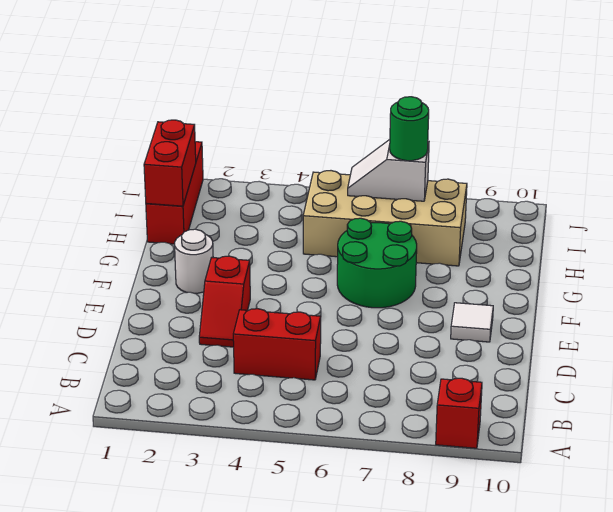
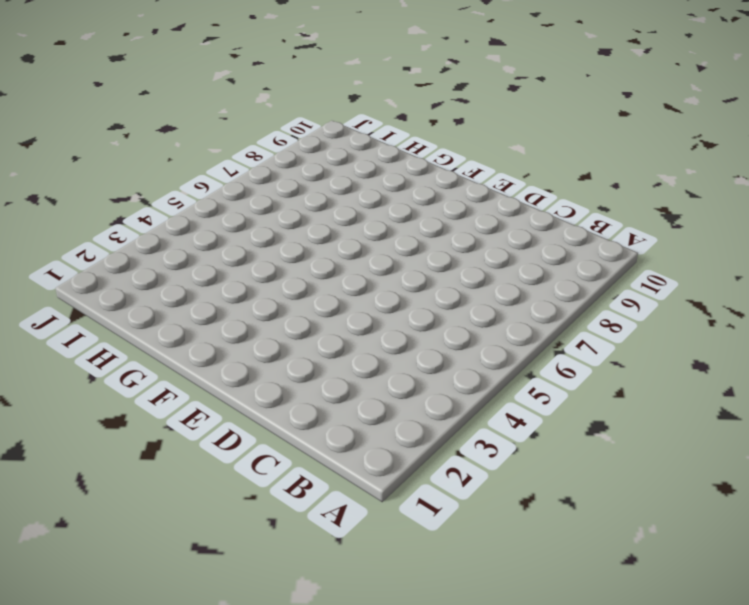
none -> red 1x1 brick [436,378,482,448]
none -> red 1x2 brick [233,309,321,380]

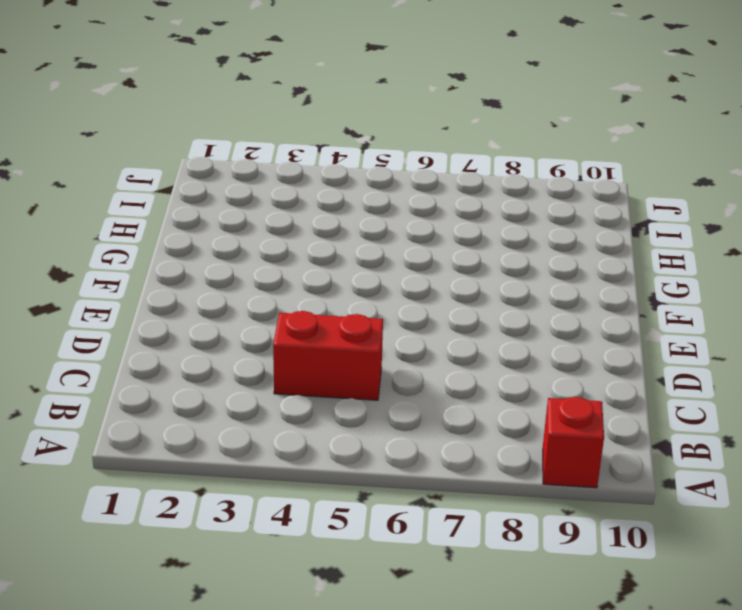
none -> red 1x2 slope [199,256,250,347]
none -> white 1x1 tile [451,303,493,342]

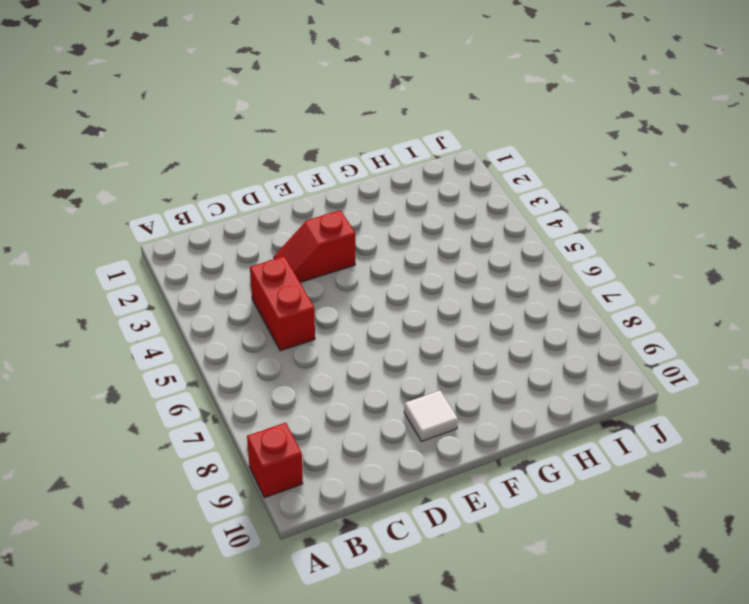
none -> white 1x1 round brick [175,229,213,293]
none -> green 2x2 round brick [337,218,417,308]

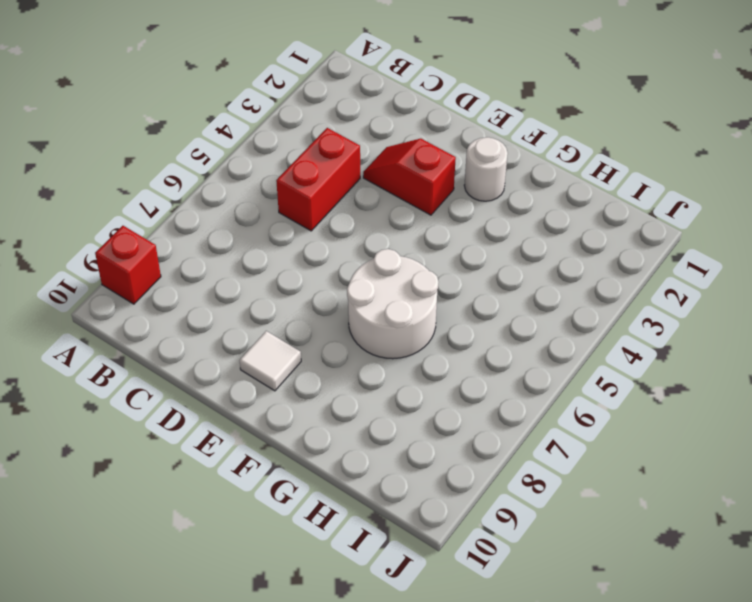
white 2x2 round brick [347,249,438,359] -> green 2x2 round brick [337,218,417,308]
none -> red 1x3 brick [146,142,203,244]
none -> tan 2x4 brick [303,171,467,266]

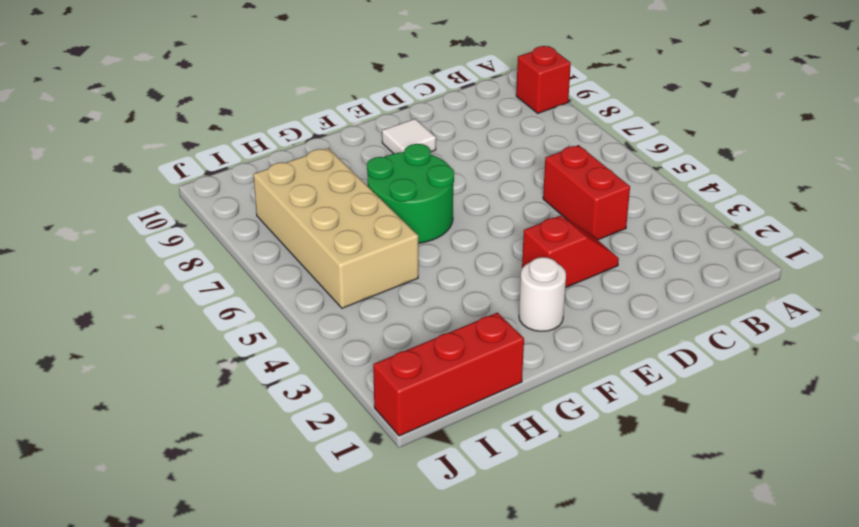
none -> red 1x2 brick [144,120,196,206]
none -> white 1x2 slope [348,140,429,201]

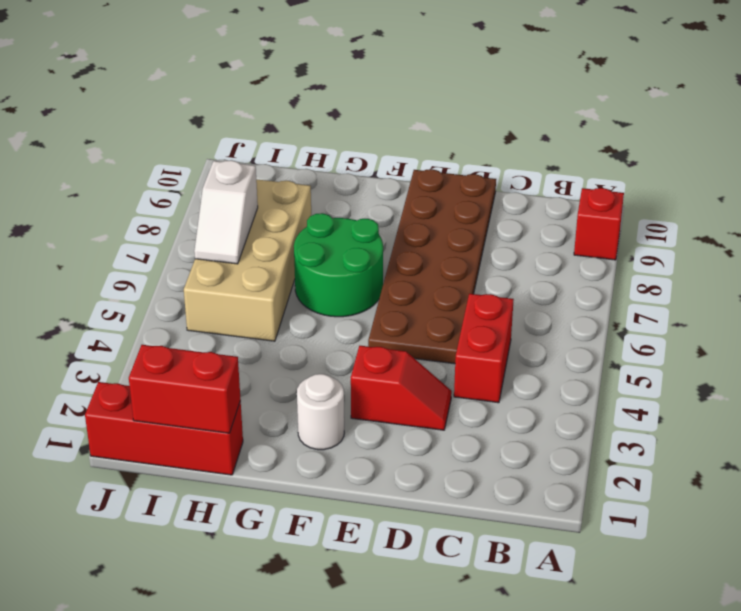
brown 2x6 plate [368,169,496,364] -> white 1x1 tile [451,303,493,342]
none -> green 1x1 round brick [390,97,429,161]

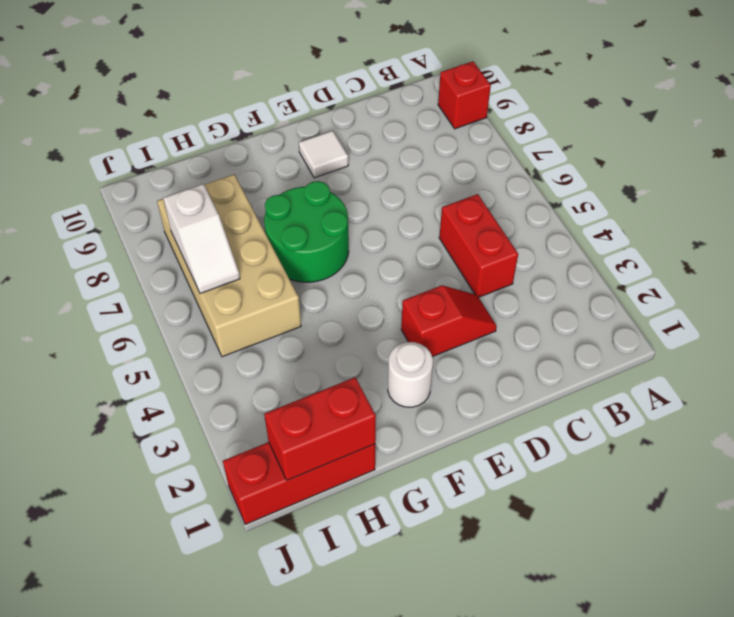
none -> green 1x1 round brick [390,97,429,161]

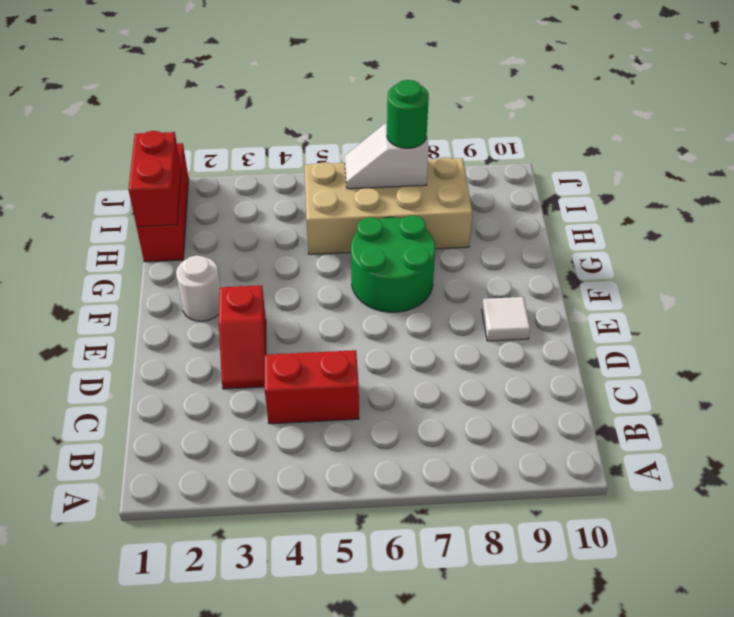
none -> red 1x1 brick [436,378,482,448]

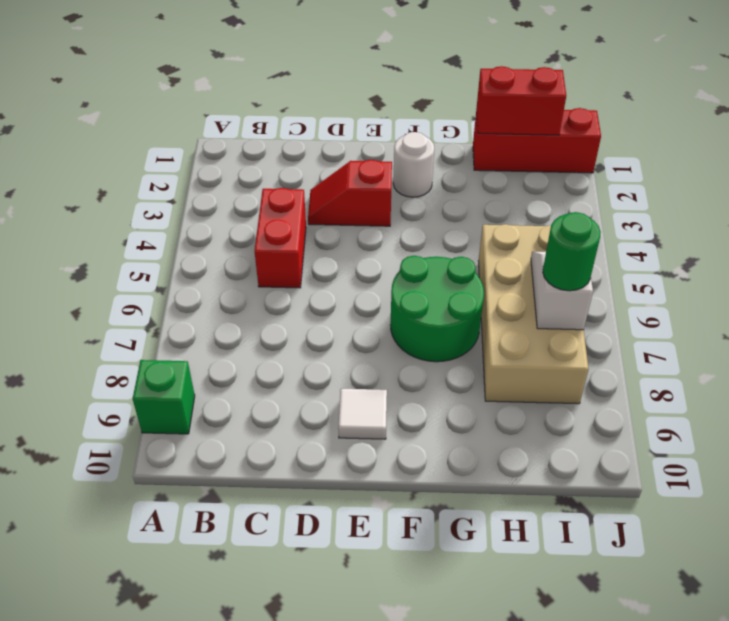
green 1x1 brick [133,360,195,434] -> red 1x1 brick [436,378,482,448]

